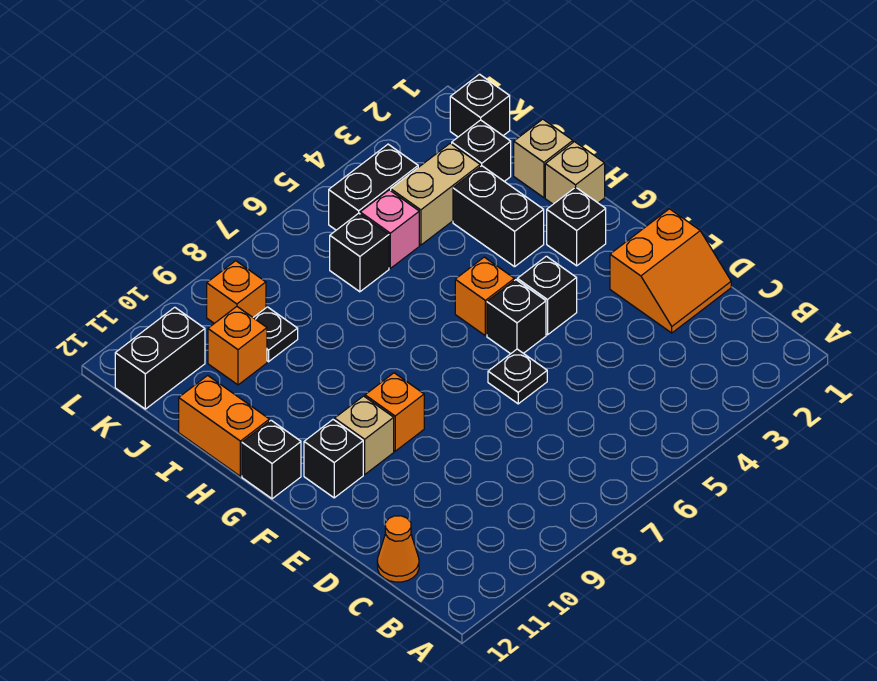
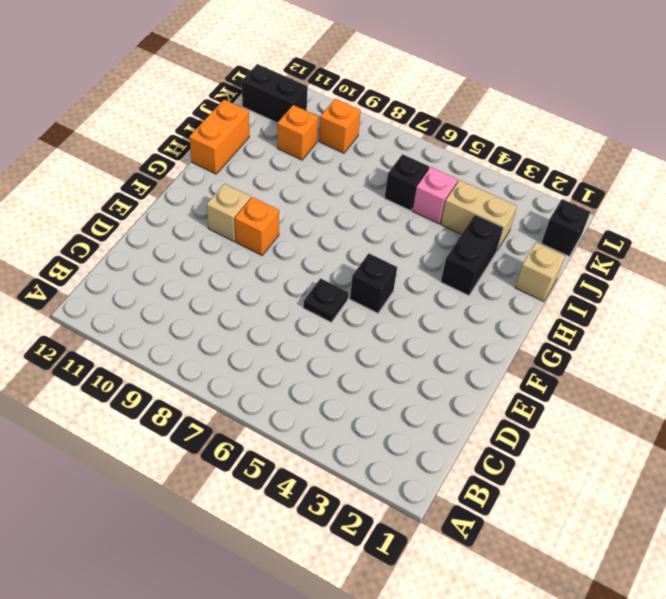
none -> orange 1x1 cone [377,516,419,582]
none -> orange 2x2 slope [610,209,731,333]
none -> black 1x1 brick [517,256,577,335]

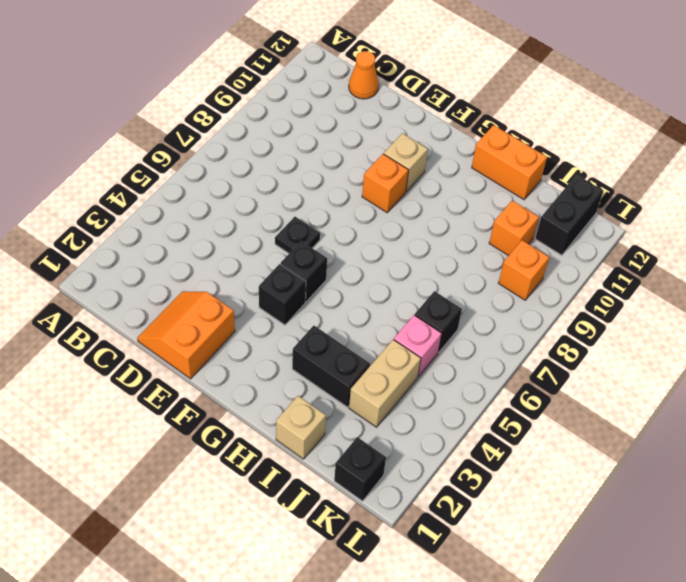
none -> black 1x1 brick [304,420,363,498]
none -> black 1x1 brick [547,187,606,266]
none -> orange 1x1 brick [455,257,514,336]

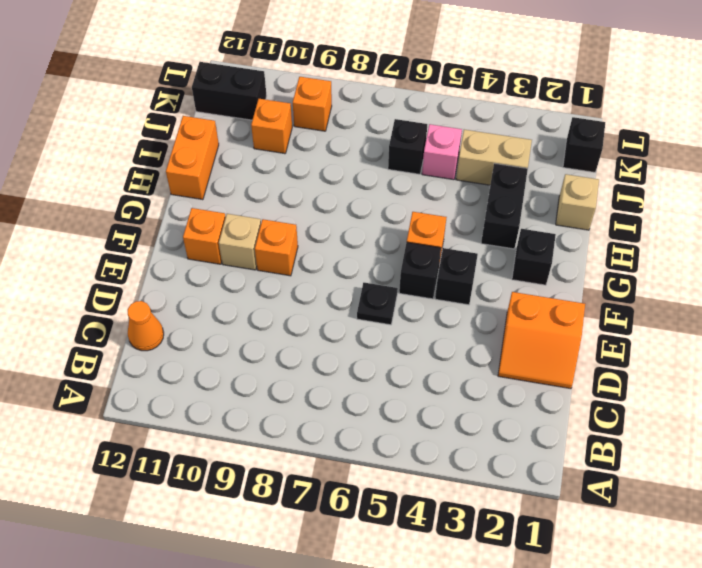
orange 1x1 brick [183,208,226,264] -> black 1x1 brick [304,420,363,498]
none -> black 1x1 brick [242,420,301,499]
none -> tan 1x1 brick [545,142,605,204]
none -> black 1x1 brick [452,120,511,181]

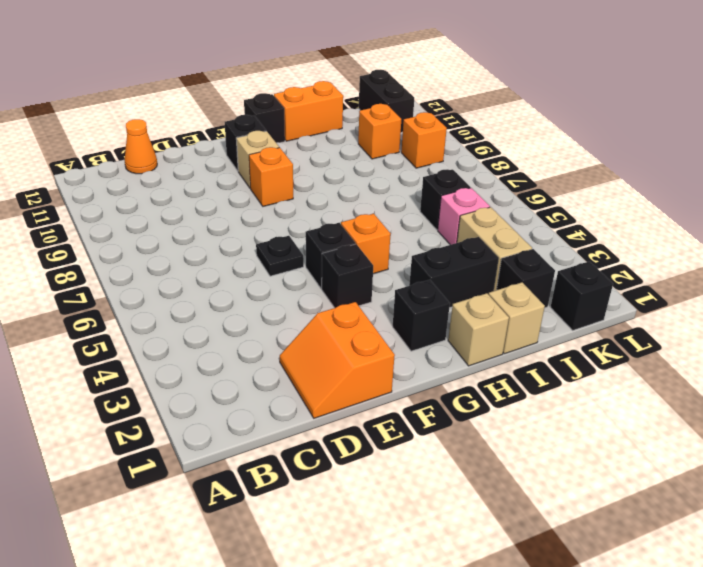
none -> black 1x1 plate [253,307,298,362]
none -> black 1x2 brick [329,144,418,230]

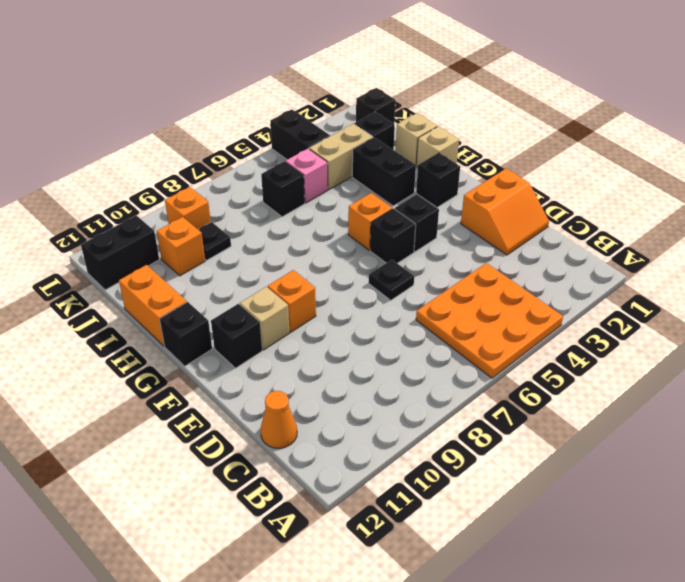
orange 3x3 plate [416,263,563,378] -> none
black 1x2 brick [270,109,330,160] -> black 1x2 brick turned to [329,144,418,230]

